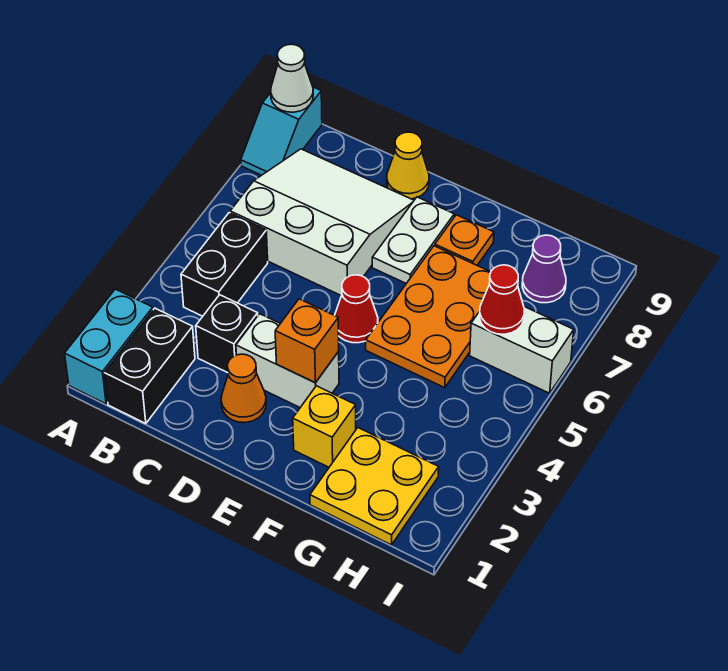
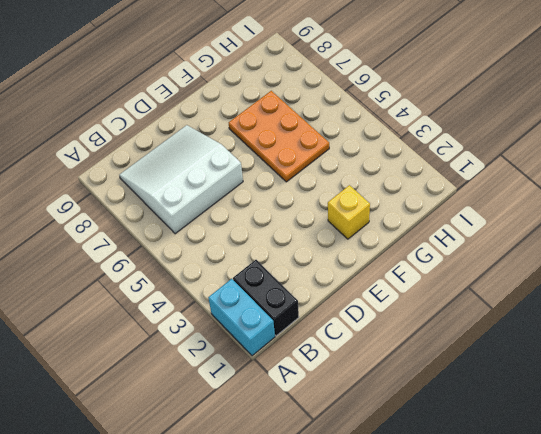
none -> cyan 1x2 slope [241,87,322,175]
none -> black 1x2 brick [181,213,268,316]
none -> black 1x1 brick [196,295,258,373]

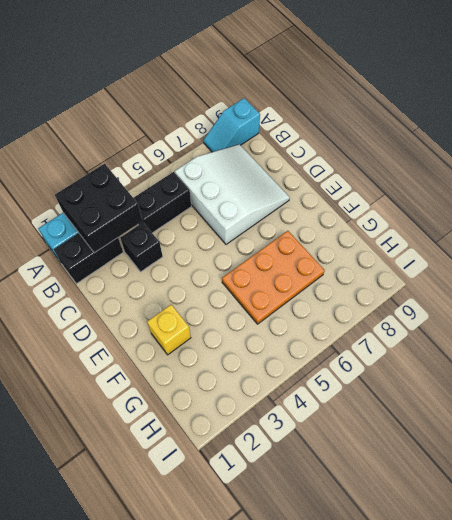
black 2x2 brick [55,164,142,253] -> none
none -> orange 1x1 cone [221,354,266,423]
none -> white 1x2 brick [236,314,339,407]
none -> yellow 1x1 cone [387,132,429,199]

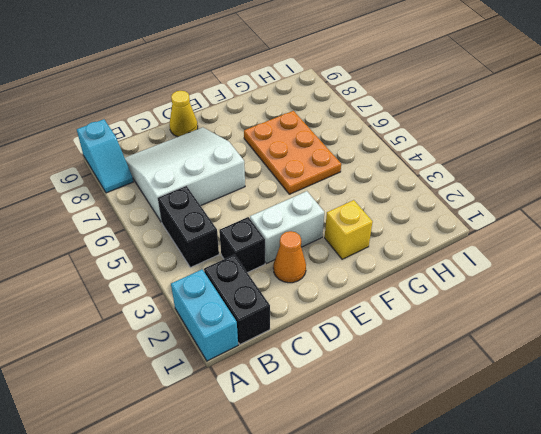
none -> red 1x1 cone [335,275,378,343]
none -> white 1x2 plate [372,197,454,283]
none -> orange 1x1 plate [435,215,494,265]

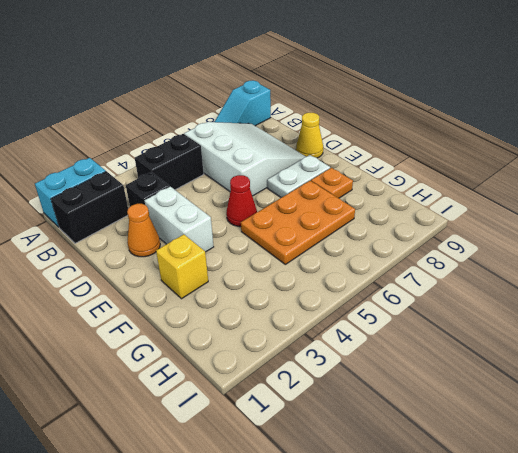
none -> yellow 2x2 plate [310,428,439,545]
none -> white 1x2 brick [470,307,574,393]
none -> purple 1x1 cone [522,235,566,303]

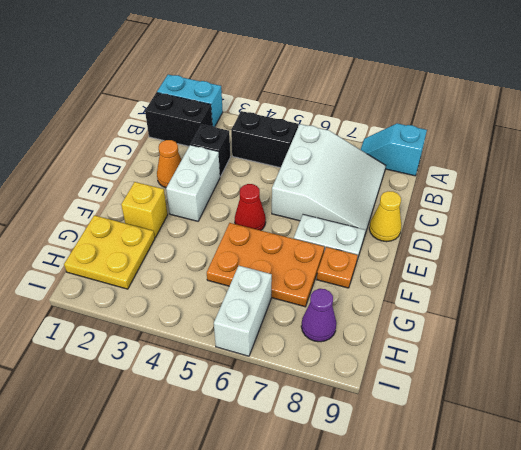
none -> white 1x1 cone [271,44,313,112]
none -> orange 1x1 brick [275,299,339,383]
none -> red 1x1 cone [479,265,524,334]

